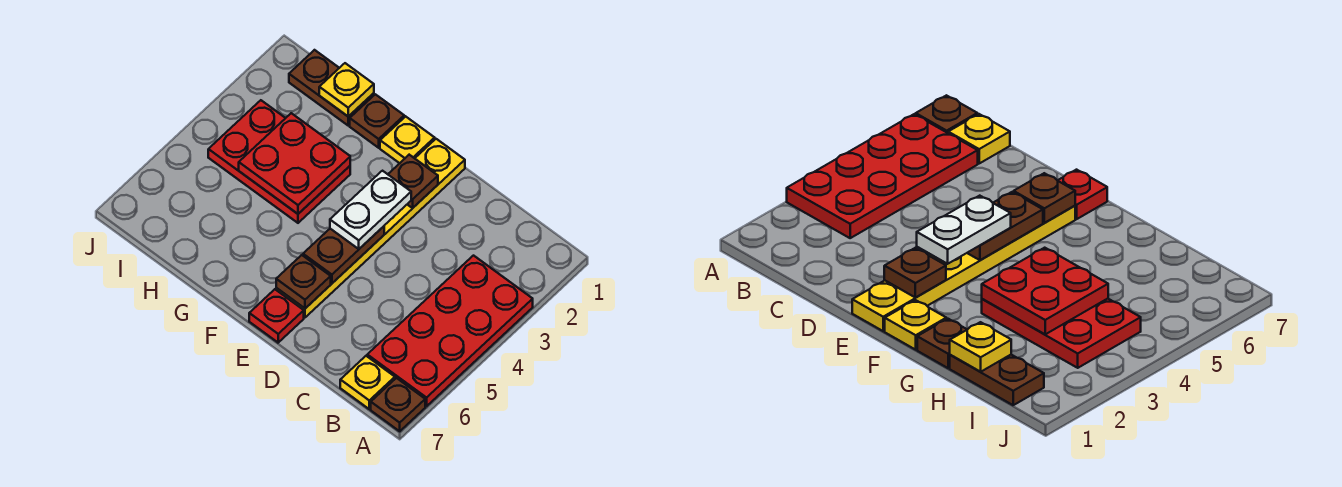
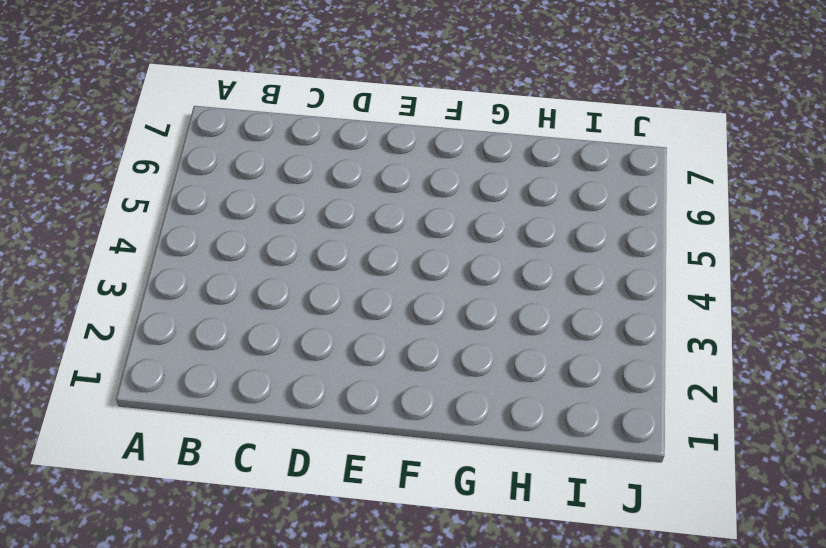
none -> red 2x4 plate [367,256,533,406]
none -> brown 1x1 plate [371,378,425,431]
none -> yellow 1x1 plate [340,356,395,409]

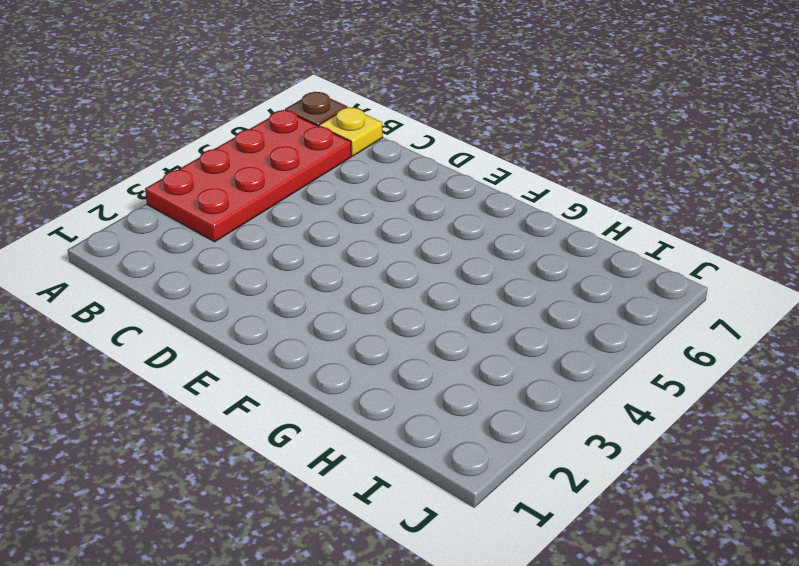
none -> yellow 1x6 plate [276,139,465,317]
none -> red 1x1 plate [249,289,304,343]
none -> yellow 1x1 plate [380,116,435,163]

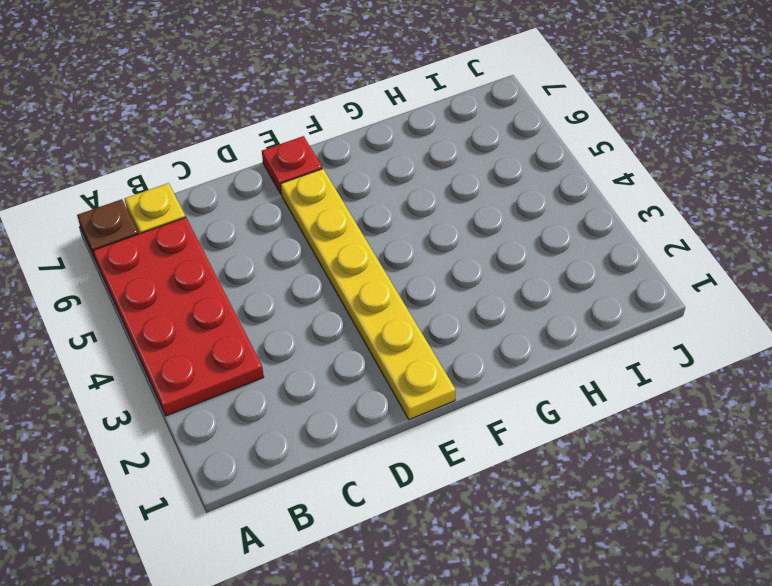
none -> yellow 1x1 plate [380,116,435,163]
none -> brown 1x1 plate [350,94,404,148]
none -> red 2x3 plate [208,100,350,223]

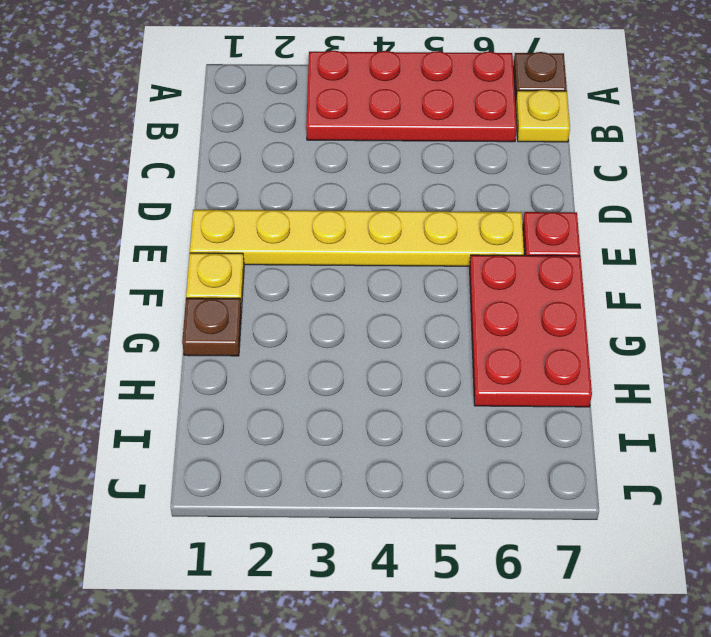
red 2x3 plate [470,255,592,407] -> red 2x3 plate moved to [208,100,350,223]
none -> brown 1x2 plate [289,50,374,125]
none -> brown 1x1 plate [388,155,438,208]
none -> brown 1x2 plate [303,226,384,283]

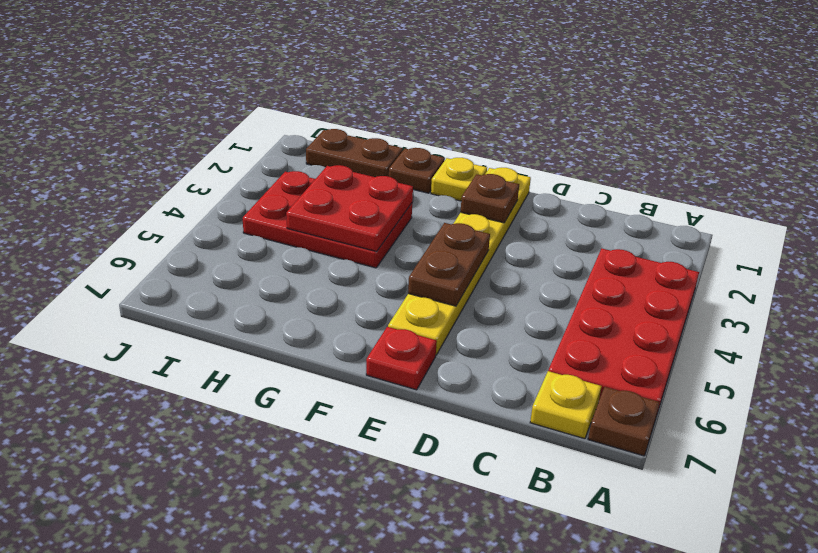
none -> brown 1x1 plate [276,255,331,308]
none -> yellow 1x1 plate [319,63,374,116]
none -> white 1x2 plate [330,171,411,249]

